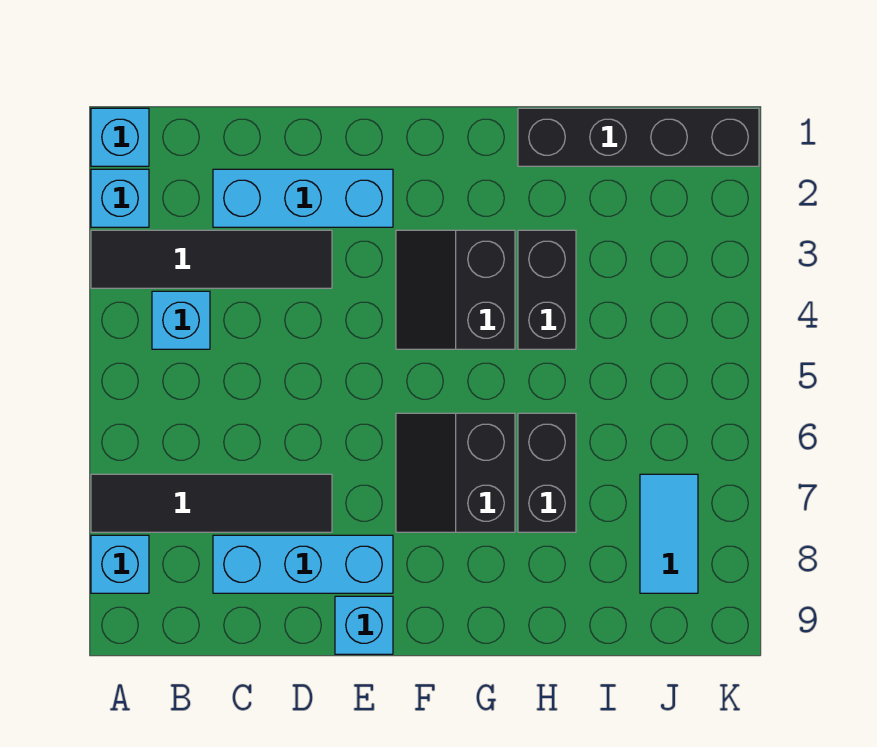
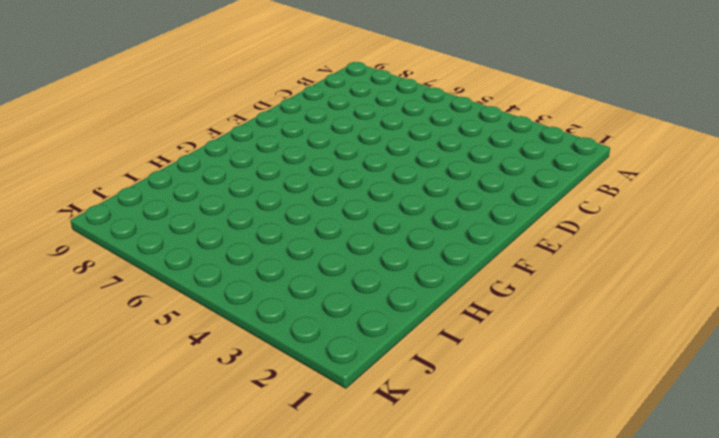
none -> cyan 1x1 brick [91,108,149,166]
none -> cyan 1x1 brick [91,169,149,227]
none -> black 1x4 tile [91,230,332,288]

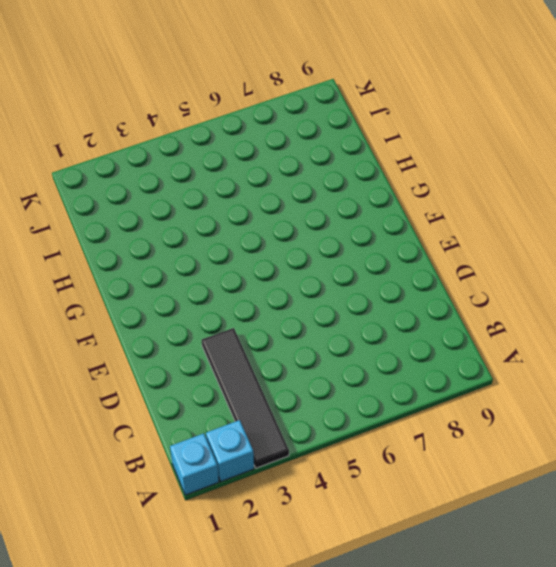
none -> black 1x4 tile [91,474,332,532]
none -> cyan 1x1 brick [91,535,149,593]
none -> cyan 1x1 brick [152,291,210,349]

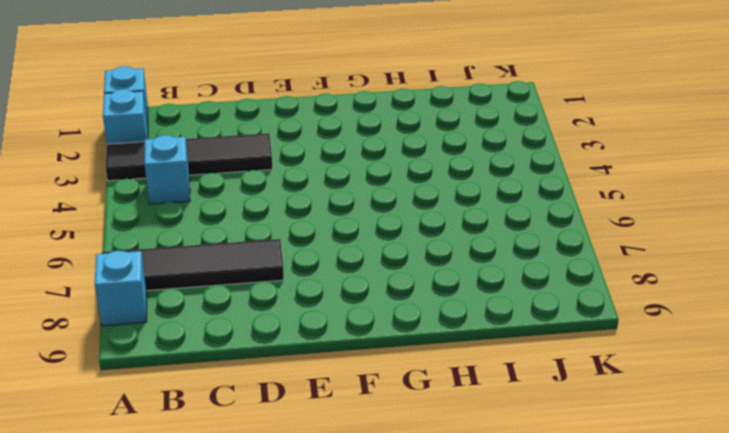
none -> cyan 1x3 brick [213,169,393,227]
none -> cyan 1x3 brick [213,535,393,593]
none -> cyan 1x1 brick [335,596,393,654]

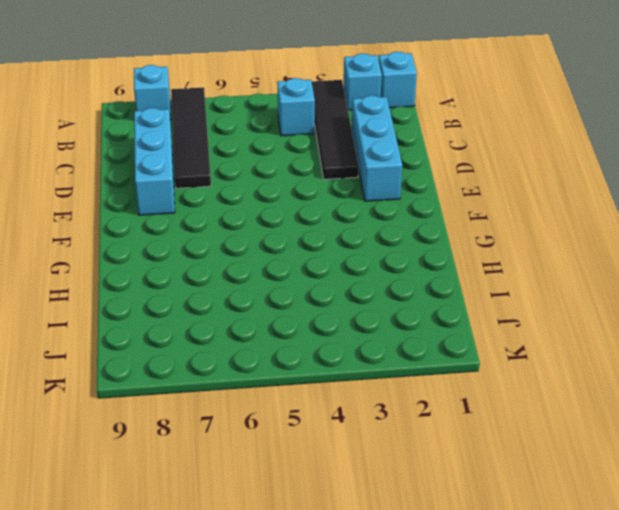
none -> cyan 1x1 brick [335,596,393,654]
none -> black 2x2 slope [396,230,515,349]
none -> black 2x2 slope [396,413,515,532]

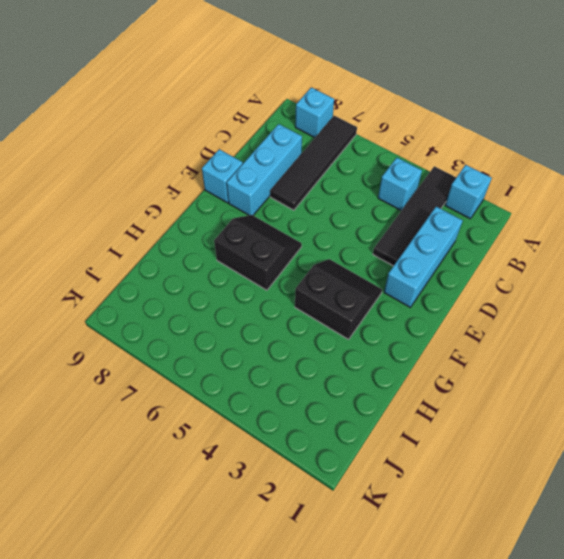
none -> cyan 1x1 brick [91,108,149,166]
none -> black 1x4 brick [518,108,759,166]
none -> black 1x2 brick [518,230,576,349]

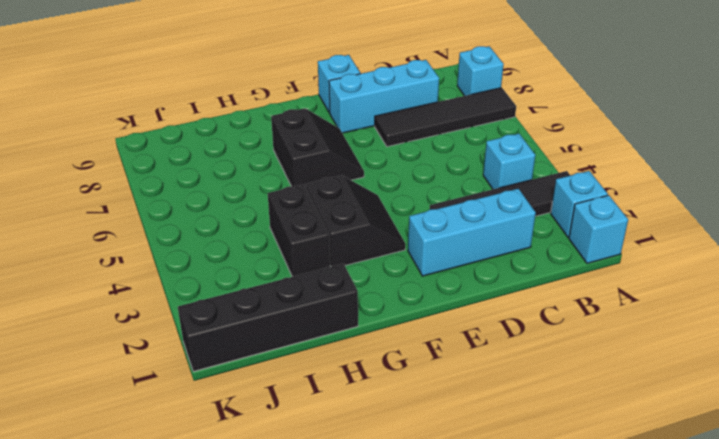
none -> black 1x2 brick [518,413,576,532]
none -> cyan 1x2 tile [640,474,698,593]

